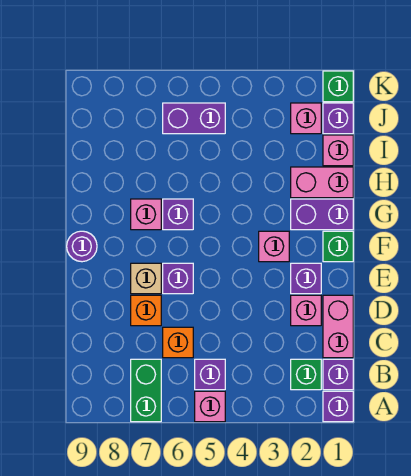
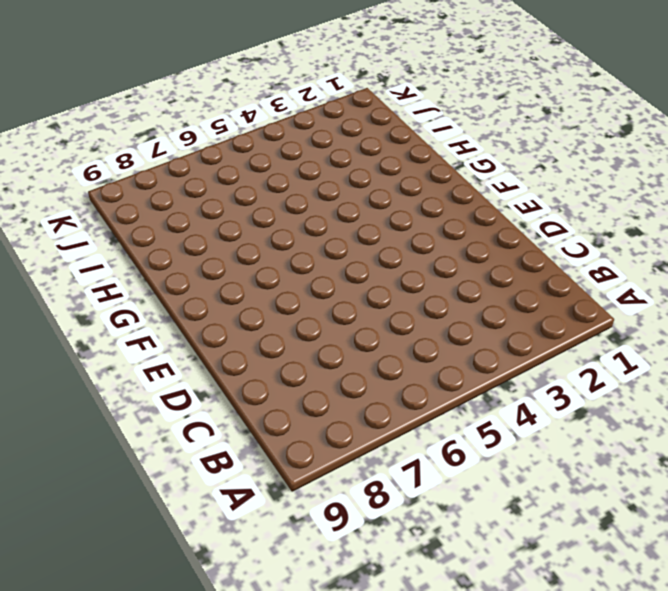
none -> purple 1x1 brick [323,391,353,422]
none -> pink 1x1 brick [195,391,225,422]
none -> green 1x2 brick [131,359,161,422]

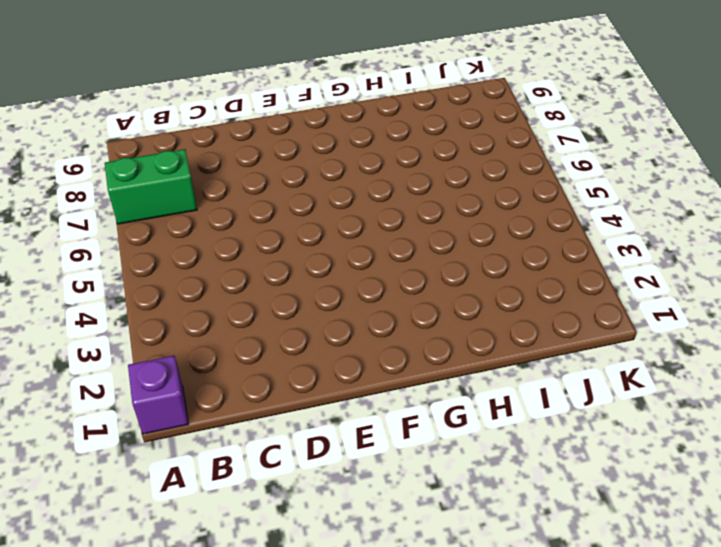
none -> pink 1x1 brick [195,391,225,422]
none -> purple 1x1 brick [323,359,353,390]
none -> green 1x1 brick [291,359,321,390]

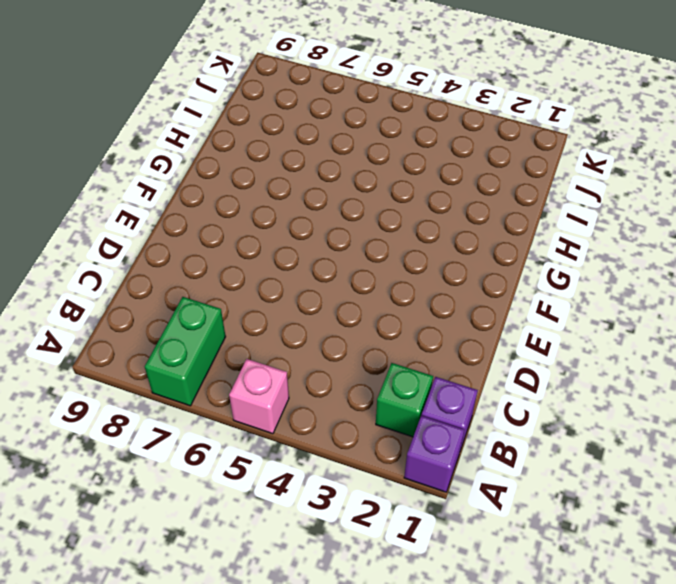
none -> purple 1x1 brick [195,359,225,390]
none -> pink 1x2 brick [323,295,353,358]
none -> orange 1x1 brick [163,327,193,358]

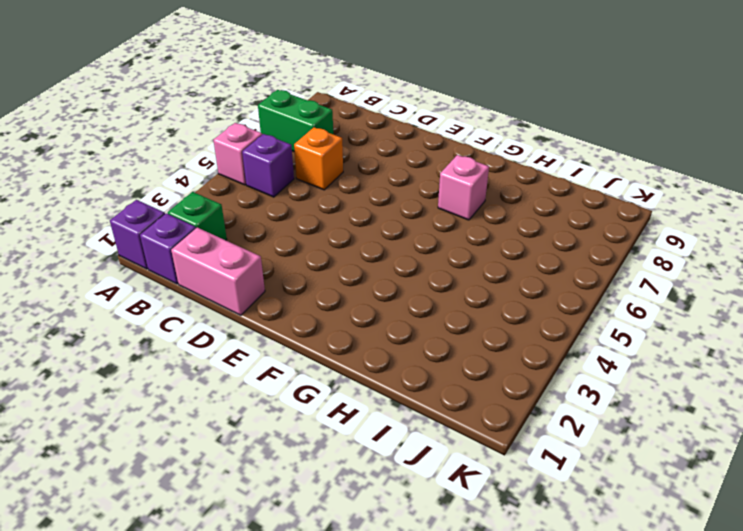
none -> pink 1x1 brick [291,295,321,326]
none -> orange 1x1 brick [131,295,161,326]
none -> purple 1x1 brick [291,263,321,294]

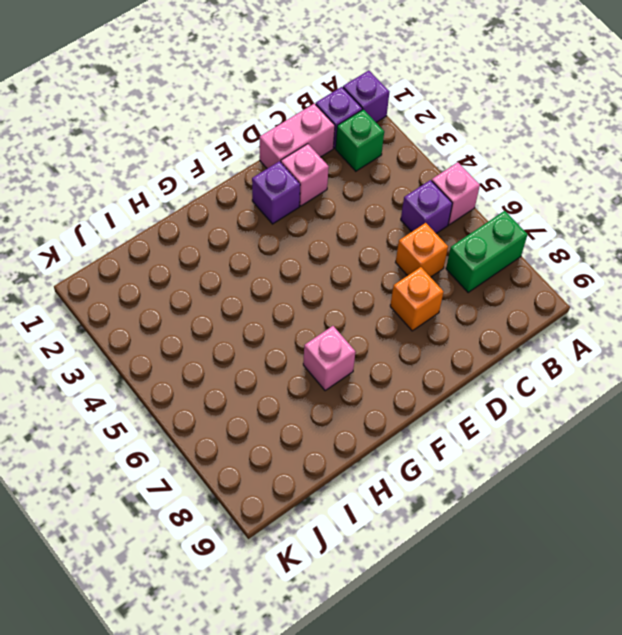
none -> purple 1x1 brick [163,263,193,294]
none -> tan 1x1 brick [131,263,161,294]
none -> green 1x1 brick [323,231,353,262]

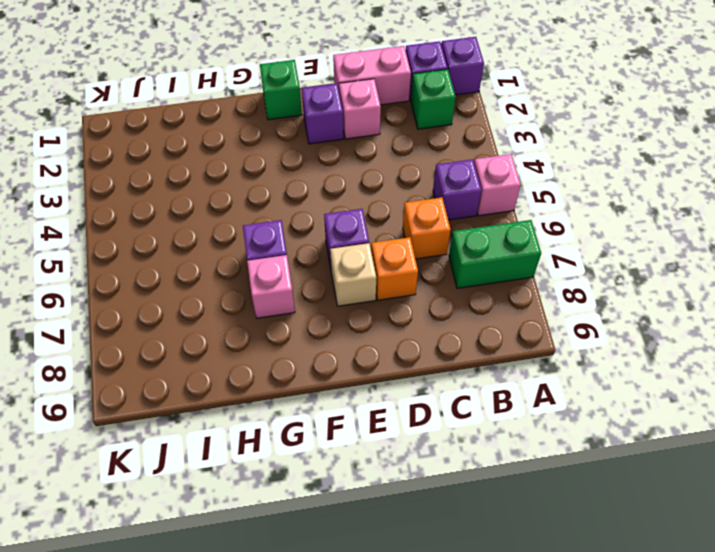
none -> pink 1x1 brick [259,231,289,262]
none -> purple 1x1 round brick [67,231,97,262]
none -> purple 1x2 brick [291,199,353,230]

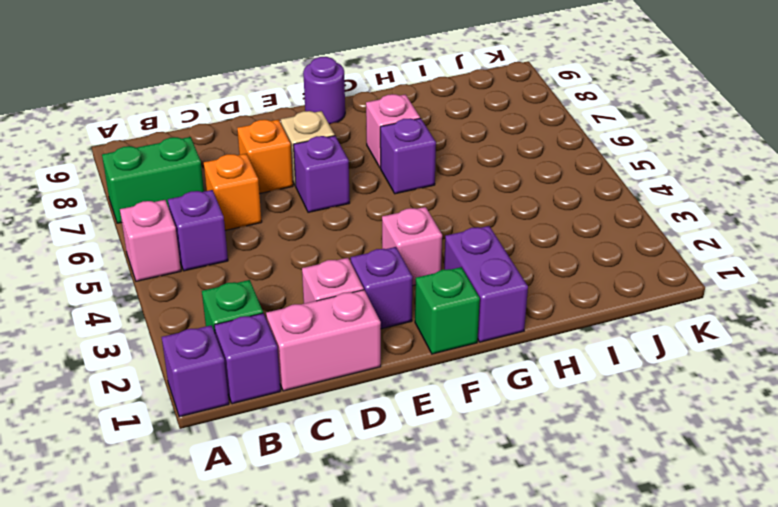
none -> pink 1x2 brick [291,167,353,198]
none -> pink 1x1 brick [323,135,353,166]
none -> purple 1x1 brick [323,103,353,134]

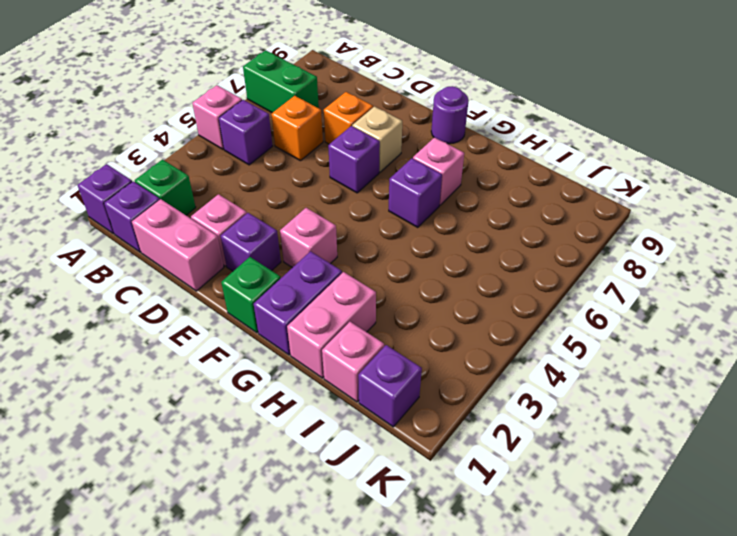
none -> pink 1x1 brick [291,103,321,134]
none -> purple 1x2 brick [163,103,225,134]
none -> green 1x1 brick [323,71,353,102]

